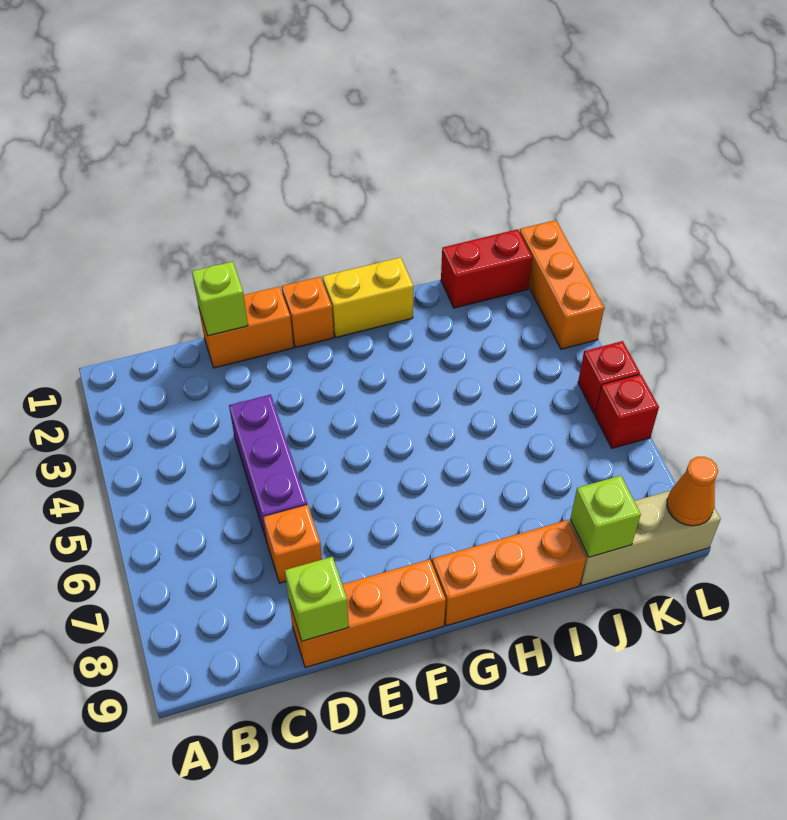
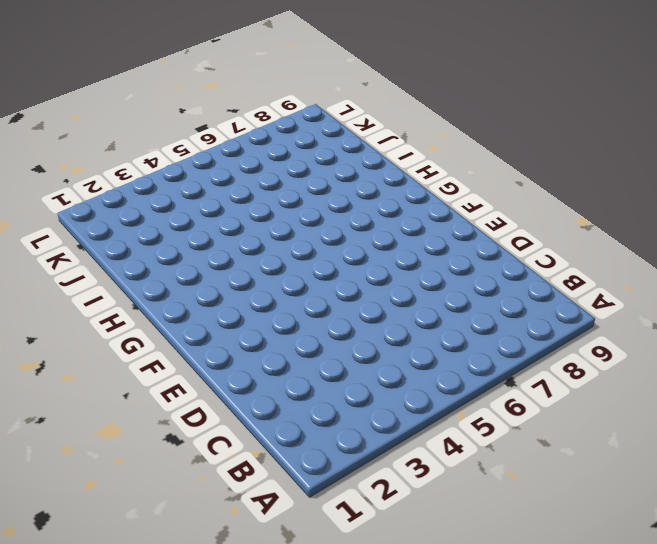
none -> orange 1x2 brick [199,287,293,368]
none -> purple 1x3 brick [229,394,307,541]
none -> orange 1x1 brick [263,505,322,583]

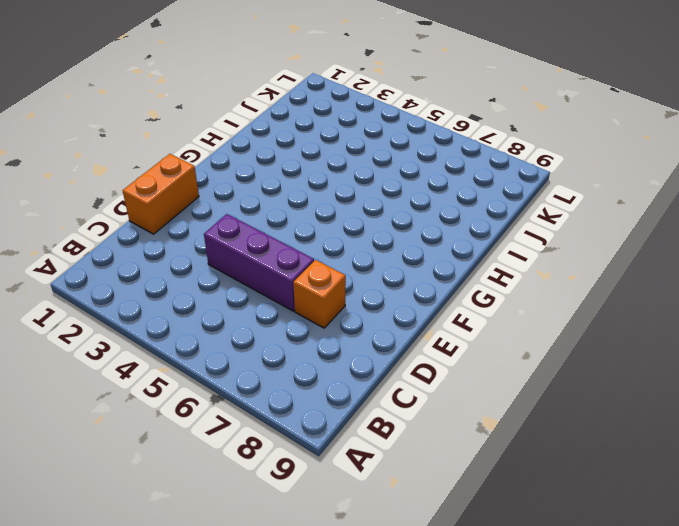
none -> orange 1x3 brick [289,559,446,668]
none -> orange 1x1 brick [282,277,334,347]
none -> yellow 1x2 brick [323,257,414,337]

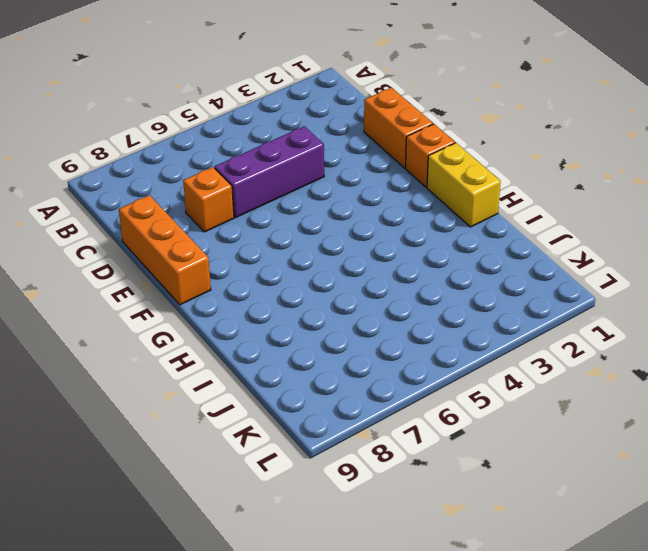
none -> orange 1x3 brick [432,520,586,626]
none -> red 1x2 brick [441,229,532,308]
none -> tan 1x3 brick [570,491,721,585]

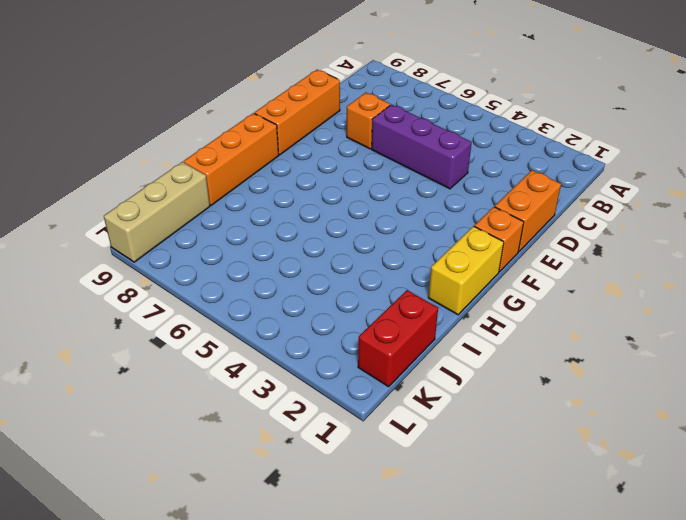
none -> orange 1x3 brick [520,220,604,349]
none -> red 1x1 brick [578,341,640,414]
none -> red 1x1 brick [595,374,659,448]

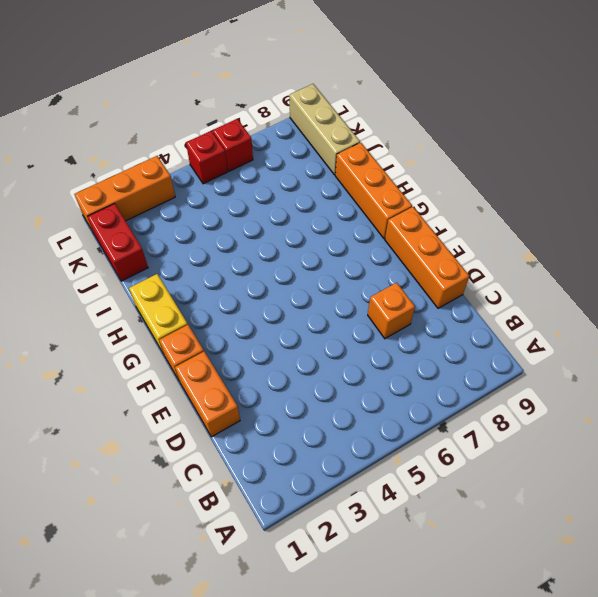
none -> purple 1x3 brick [229,394,307,541]
none -> lime 1x1 brick [192,261,248,336]
none -> lime 1x1 brick [285,557,349,641]

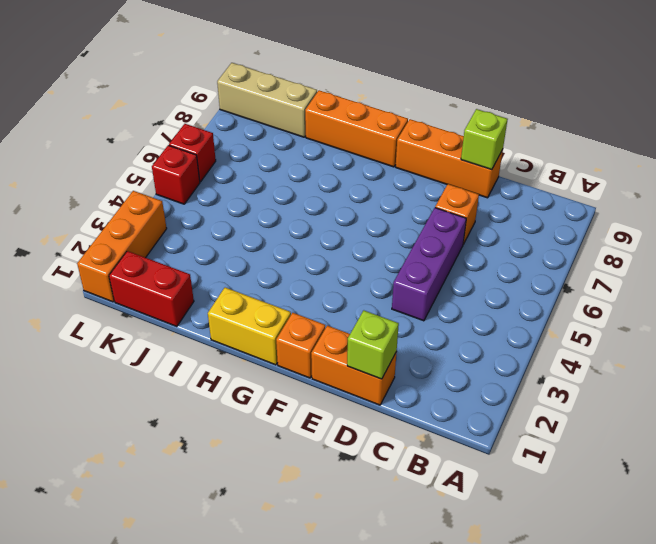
none -> lime 1x1 brick [570,476,641,557]
none -> orange 1x1 cone [667,457,718,526]

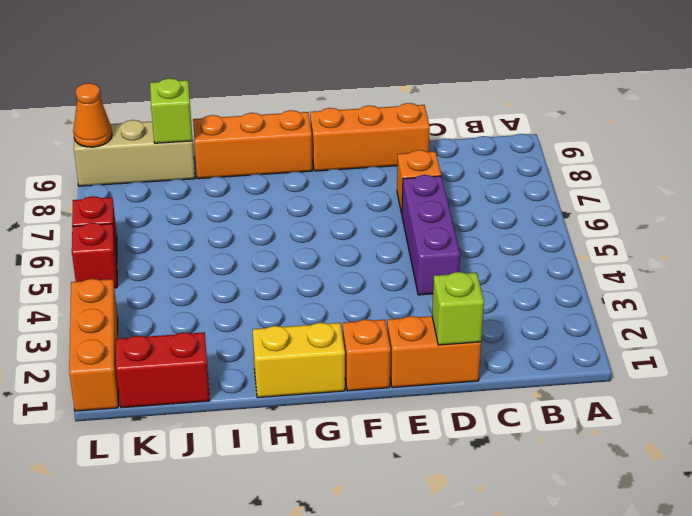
none -> lime 1x1 brick [285,557,349,641]

